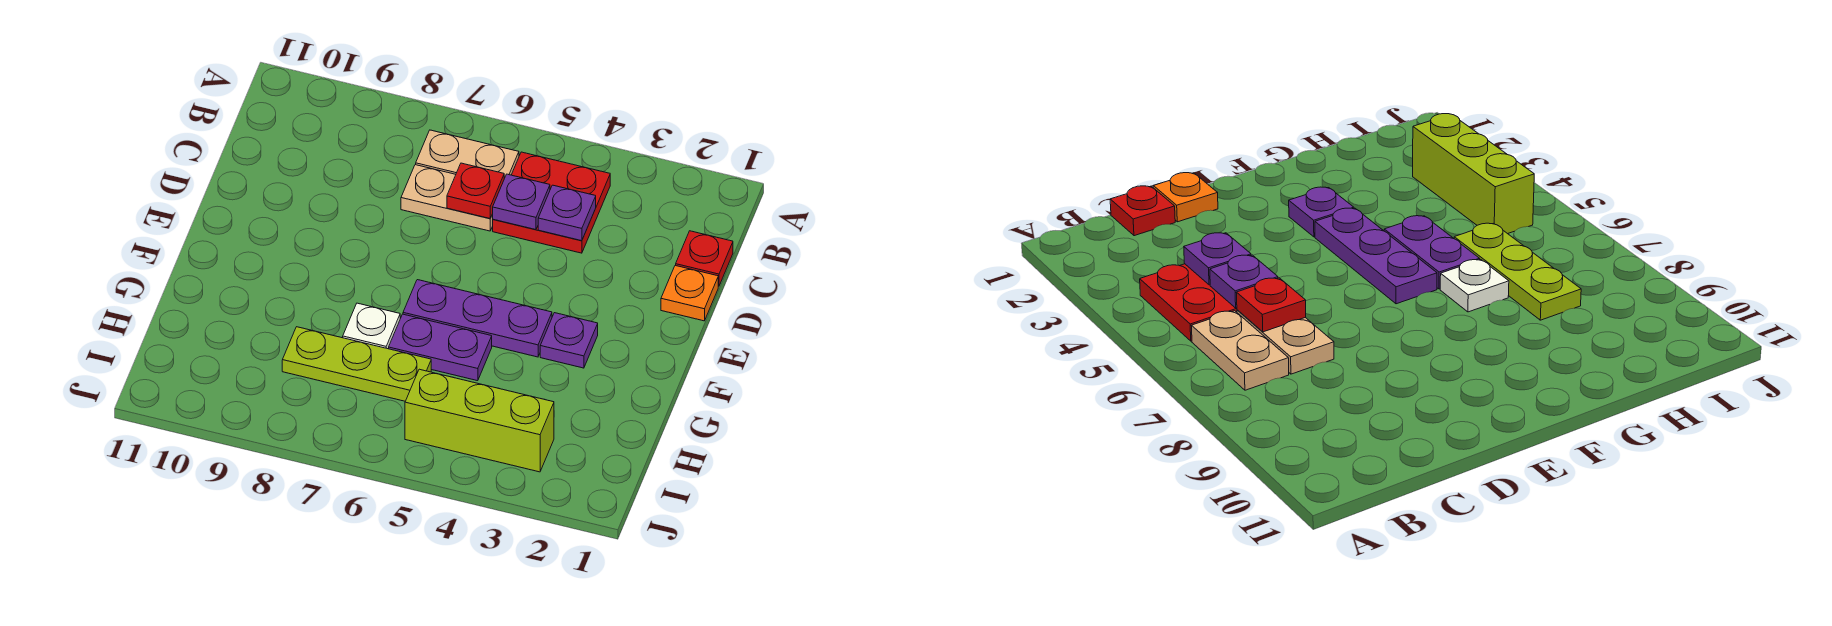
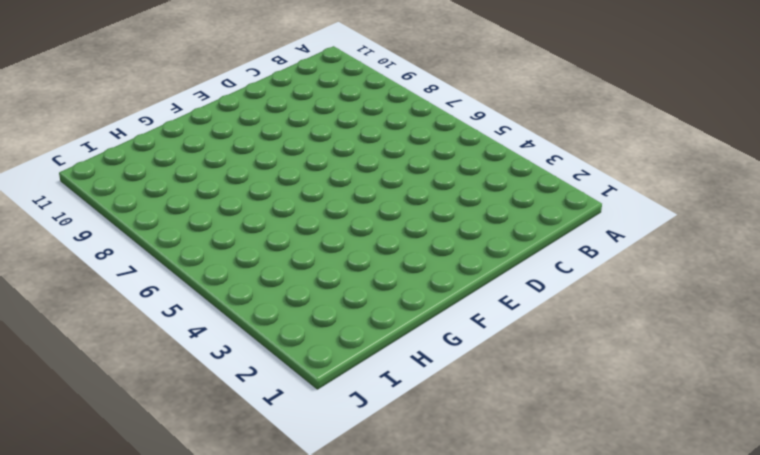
none -> red 2x2 plate [493,152,610,253]
none -> tan 1x2 plate [416,130,519,178]
none -> red 1x1 plate [676,231,733,286]

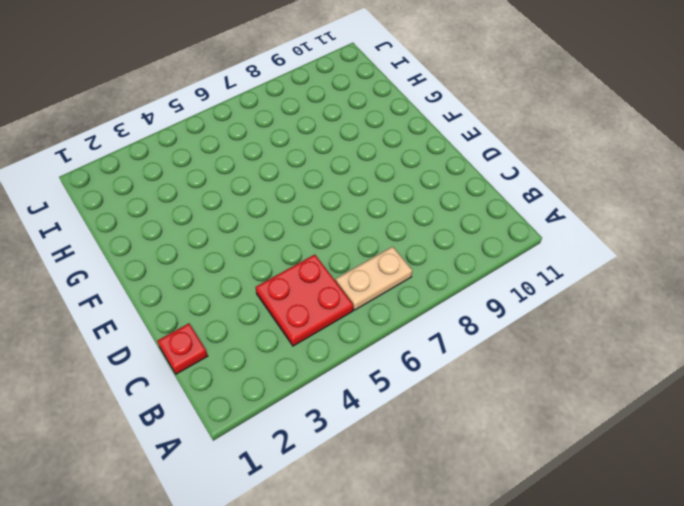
none -> tan 1x2 plate [401,165,493,231]
none -> orange 1x1 plate [661,265,718,321]
none -> purple 1x1 plate [540,313,598,368]

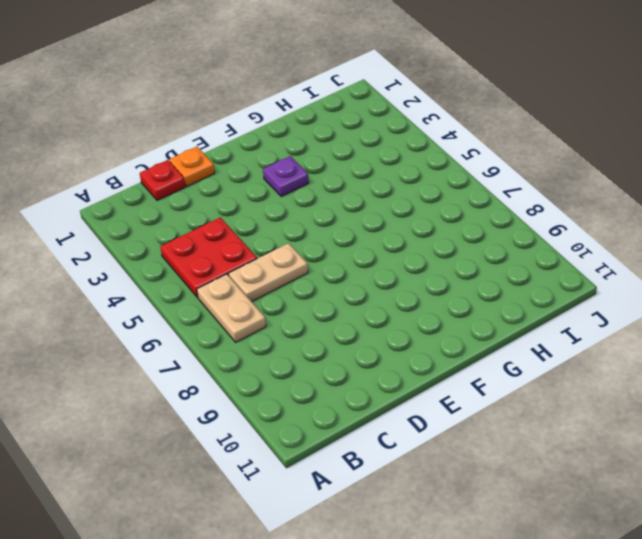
tan 1x2 plate [228,243,308,302] -> tan 1x2 plate turned to [401,165,493,231]
none -> purple 1x3 plate [403,280,552,357]
none -> purple 1x2 plate [389,314,492,381]
none -> white 1x1 plate [343,303,400,349]

